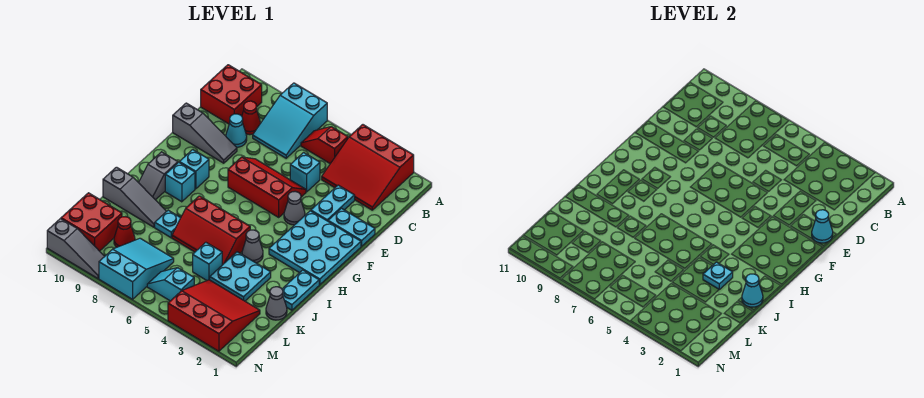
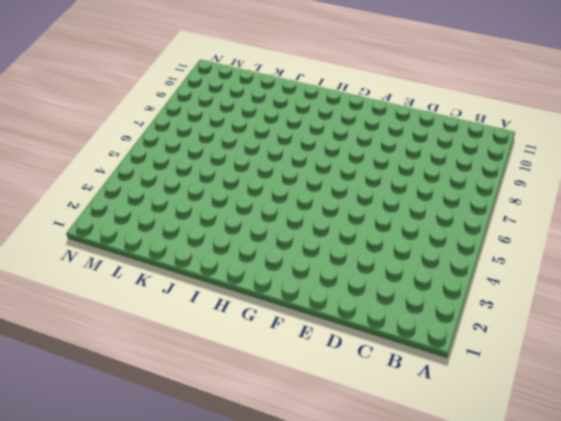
none -> red 3x3 slope [322,125,414,210]
none -> cyan 2x3 slope [253,83,327,158]
none -> red 1x2 slope [301,127,348,164]
none -> red 2x2 brick [201,65,262,124]

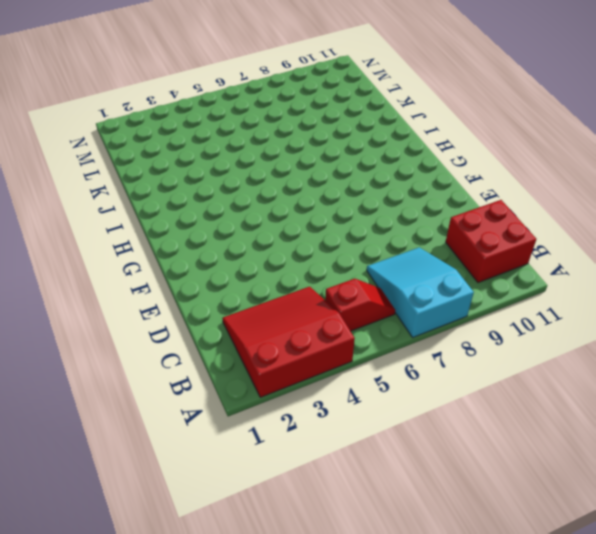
none -> red 1x1 cone [242,101,261,135]
none -> cyan 1x2 plate [311,185,355,221]
none -> cyan 1x1 brick [290,153,320,192]
none -> cyan 1x1 cone [226,114,247,147]

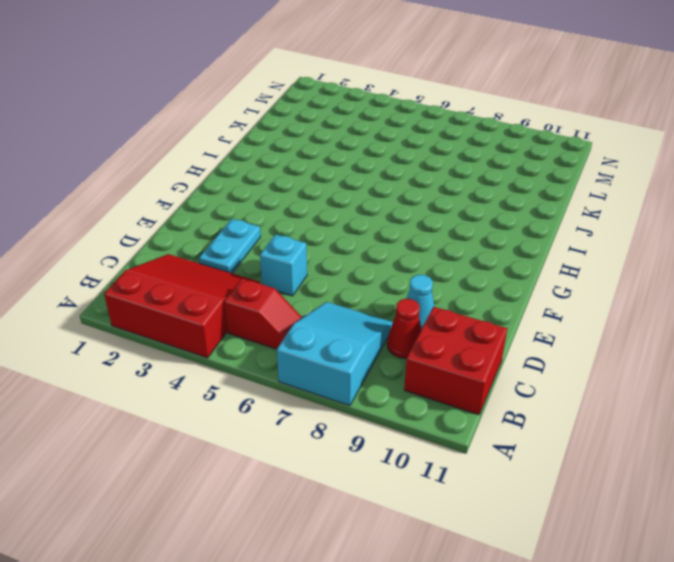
none -> cyan 1x2 plate [328,208,375,246]
none -> red 2x3 slope [228,157,306,217]
none -> grey 1x3 slope [173,103,237,163]
none -> cyan 3x3 plate [269,211,361,285]

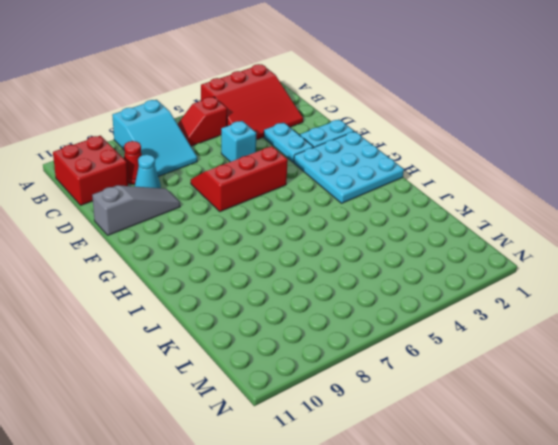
none -> grey 1x1 cone [284,191,305,225]
none -> cyan 1x1 brick [179,150,209,189]
none -> cyan 1x1 brick [165,162,195,202]
none -> grey 1x2 slope [138,152,178,200]

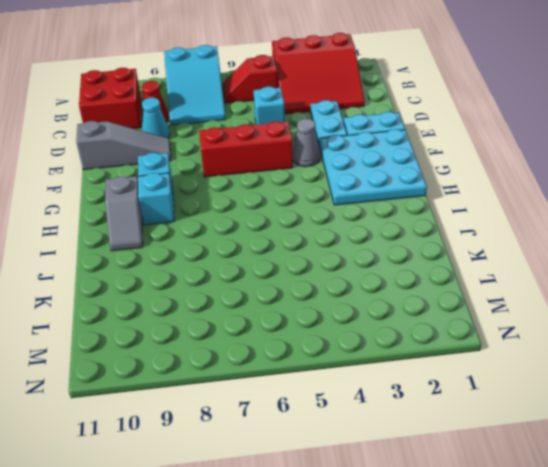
none -> cyan 1x2 plate [282,270,319,310]
none -> grey 1x1 cone [242,230,263,263]
none -> red 2x3 slope [172,196,250,265]
none -> cyan 2x2 plate [210,252,271,301]

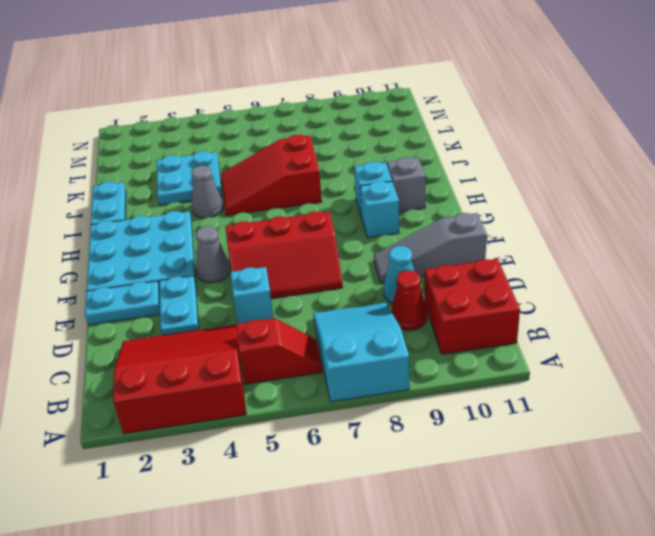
red 2x3 slope [221,135,322,216] -> red 2x3 slope turned to [172,196,250,265]
none -> cyan 1x1 plate [155,210,180,238]
none -> grey 1x3 slope [103,167,166,227]
none -> grey 1x1 cone [266,287,287,320]
none -> cyan 1x1 brick [193,242,222,281]

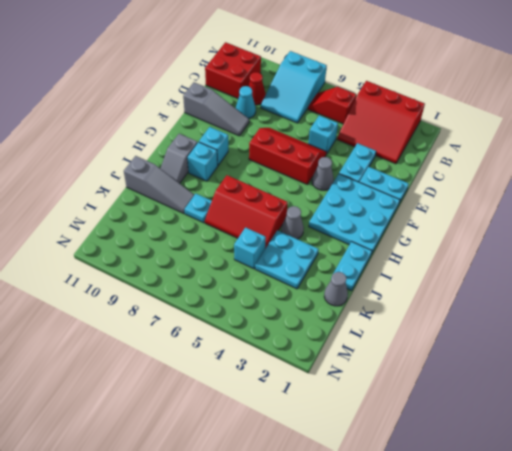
none -> red 3x3 slope [168,280,260,351]
none -> cyan 2x3 slope [99,238,174,299]
none -> red 1x1 cone [114,217,135,247]
none -> red 2x2 brick [61,193,122,251]

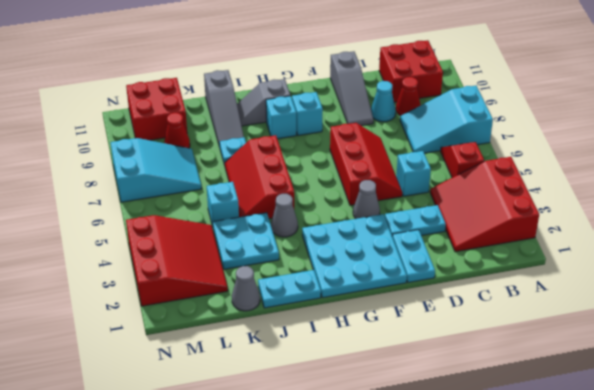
none -> cyan 1x2 slope [147,268,194,301]
none -> grey 1x3 slope [47,219,105,278]
none -> cyan 1x1 cone [812,210,833,243]
none -> cyan 1x1 cone [742,274,763,307]

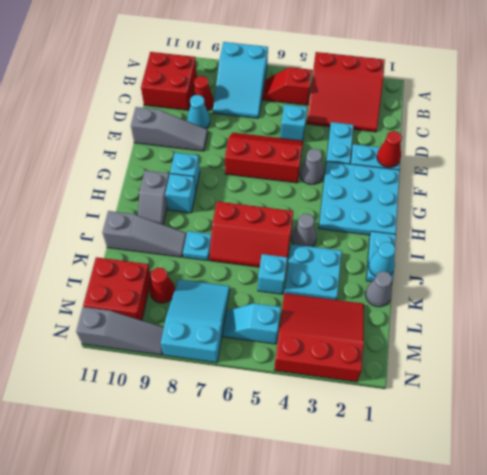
red 1x1 cone [377,131,402,167] -> cyan 1x1 cone [812,210,833,243]
none -> cyan 1x1 plate [703,262,733,289]

